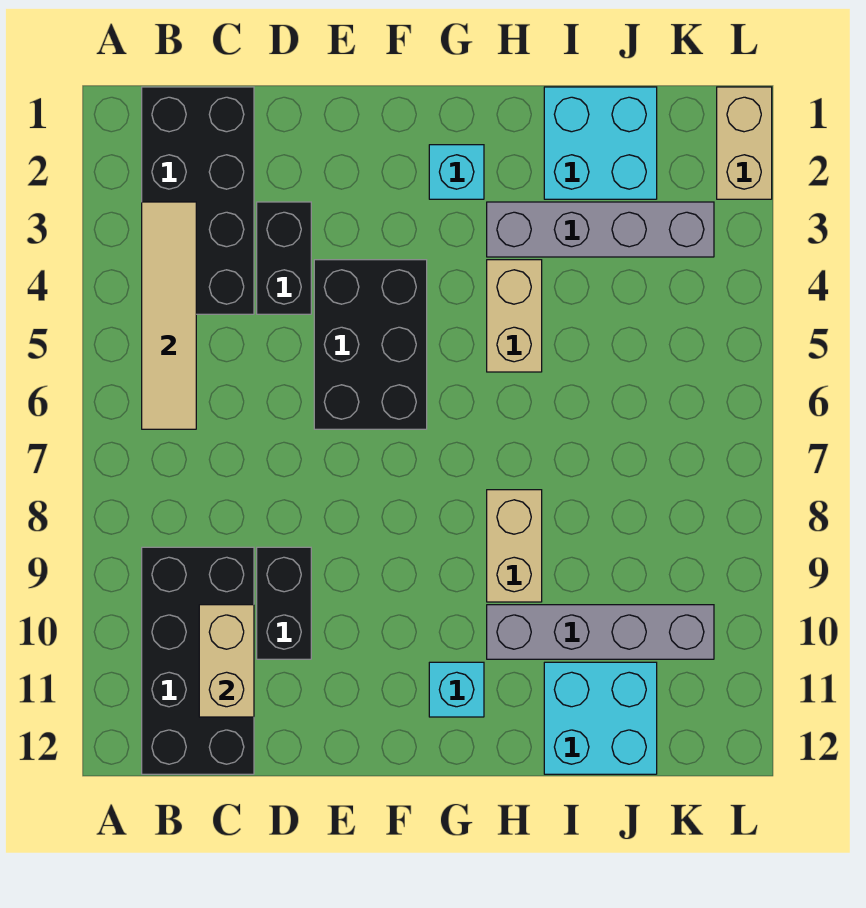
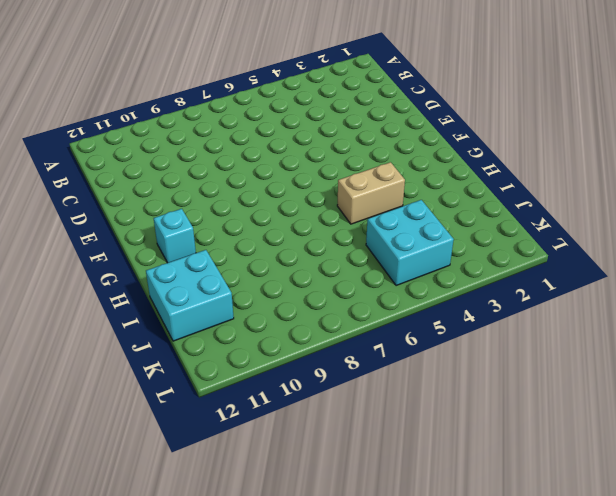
cyan 2x2 brick [366,200,454,286] -> cyan 2x2 brick moved to [544,87,657,199]
none -> black 2x4 brick [142,87,254,314]
none -> black 2x4 brick [142,547,254,774]
none -> black 1x2 brick [257,202,311,314]

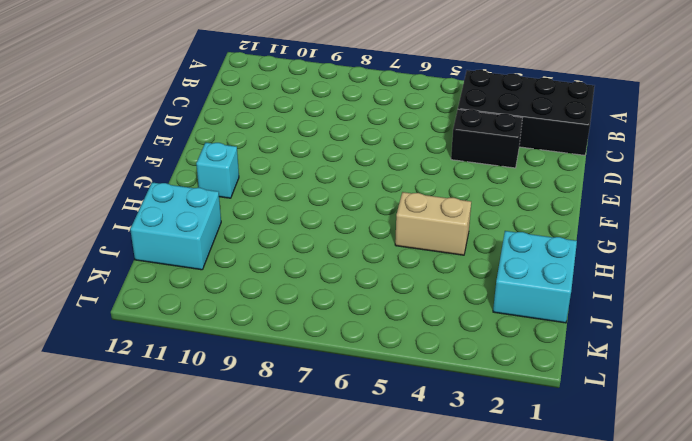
none -> black 2x4 brick [142,547,254,774]
none -> black 1x2 brick [257,547,311,659]
none -> black 2x3 brick [314,260,427,429]

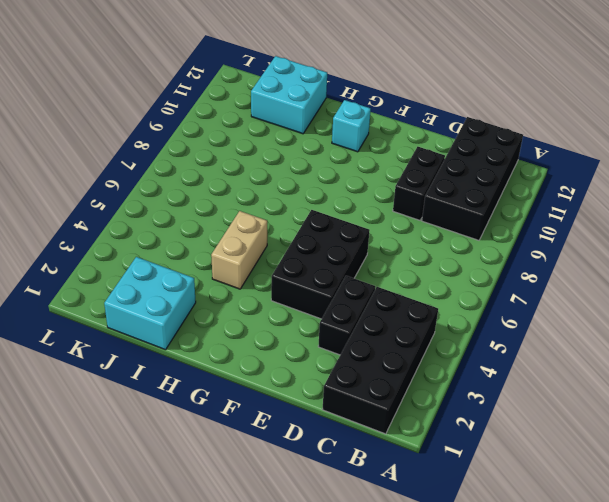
none -> cyan 1x1 brick [429,145,484,199]
none -> grey 1x4 brick [487,202,714,257]
none -> tan 1x2 brick [487,490,542,602]

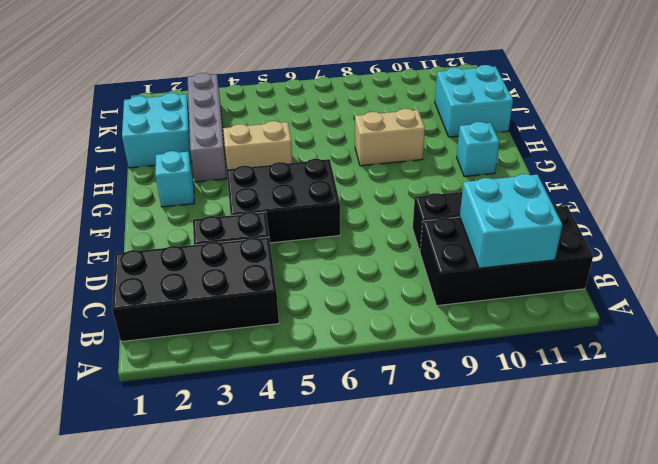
cyan 2x2 brick [460,174,562,268] -> tan 1x2 brick [199,605,254,717]
none -> grey 1x4 brick [487,605,714,659]
none -> tan 1x2 brick [717,87,772,199]
none -> tan 1x4 tile [142,202,196,429]

